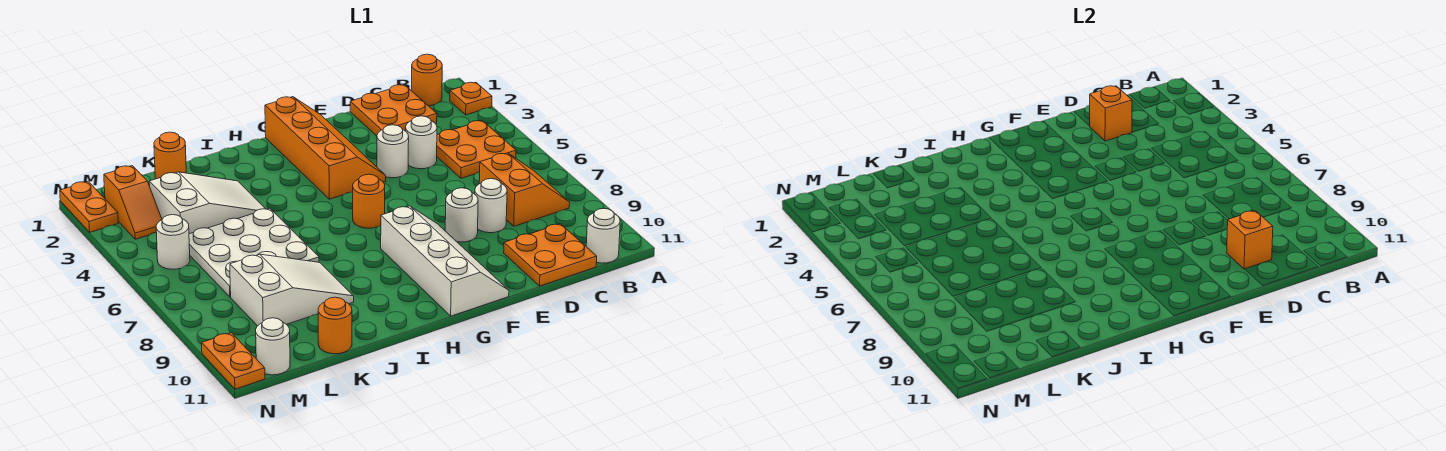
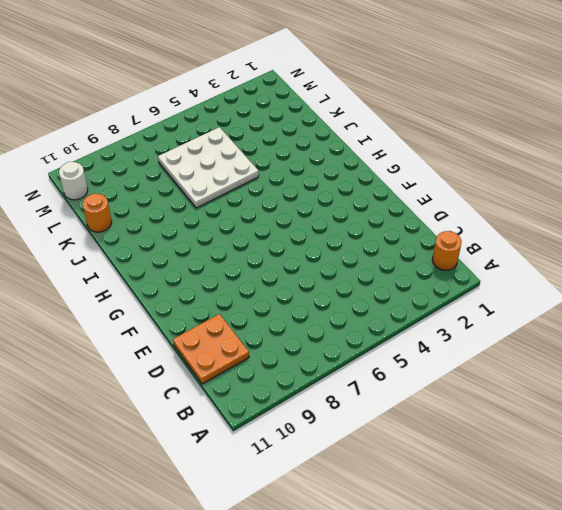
none -> orange 1x1 plate [450,82,492,115]
none -> orange 2x2 plate [437,121,516,178]
none -> orange 2x2 slope [479,153,570,226]

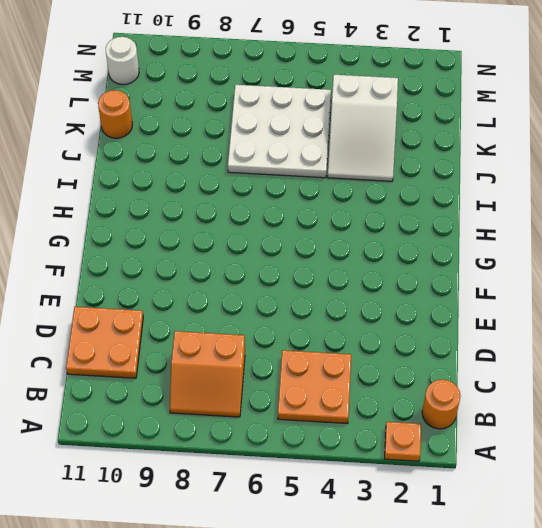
none -> white 1x1 round brick [586,209,620,263]
none -> orange 2x2 plate [350,85,437,136]
none -> white 1x1 round brick [406,116,437,169]

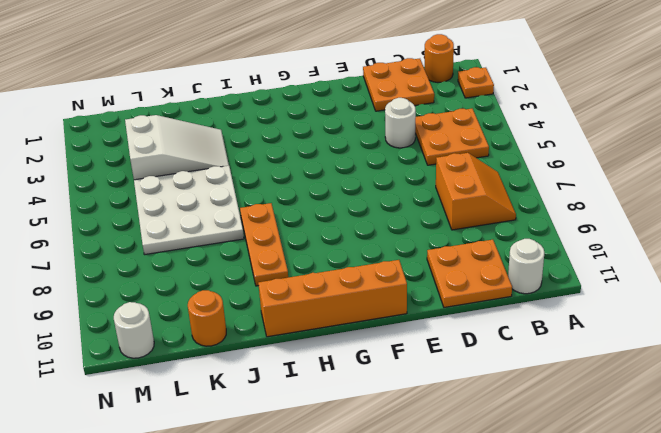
orange 1x4 brick [258,260,407,337] -> white 2x4 slope [381,206,509,316]
orange 1x3 plate [240,203,288,286] -> none
none -> white 1x1 round brick [475,179,507,233]
none -> white 1x1 round brick [377,125,409,178]
none -> white 1x1 round brick [445,188,478,242]

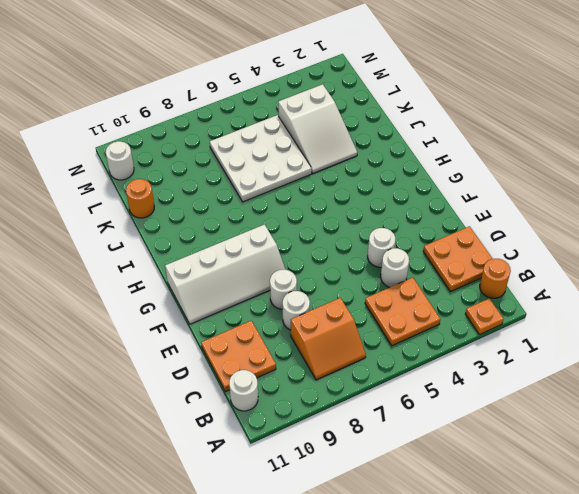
none -> orange 2x4 slope [265,97,386,199]
none -> orange 1x1 round brick [353,174,385,228]
none -> white 2x3 slope [230,254,354,326]

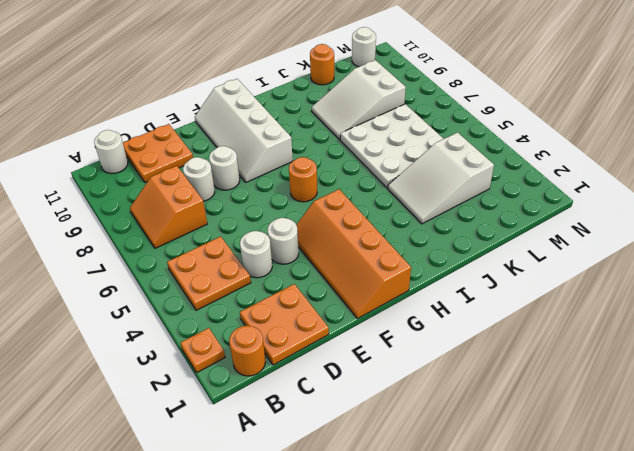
none -> orange 1x1 round brick [154,132,186,179]
none -> orange 1x2 slope [104,166,162,239]
none -> white 1x1 round brick [156,215,190,269]

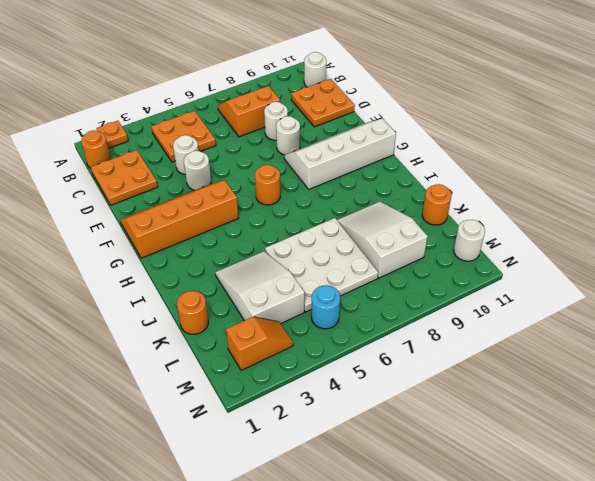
cyan 1x1 round brick [311,285,340,329] -> white 1x1 round brick [156,215,190,269]
none -> orange 1x2 plate [60,182,118,232]
none -> orange 1x2 plate [202,333,265,389]
none -> orange 1x1 brick [1090,86,1132,141]

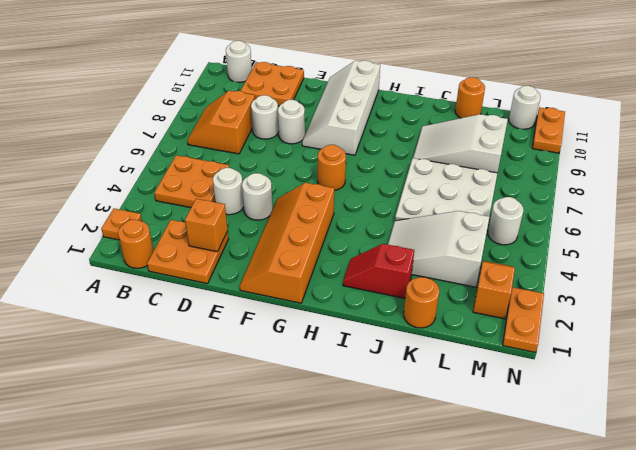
red 1x2 slope [343,244,414,298] -> none
none -> orange 1x1 brick [1227,211,1273,269]

